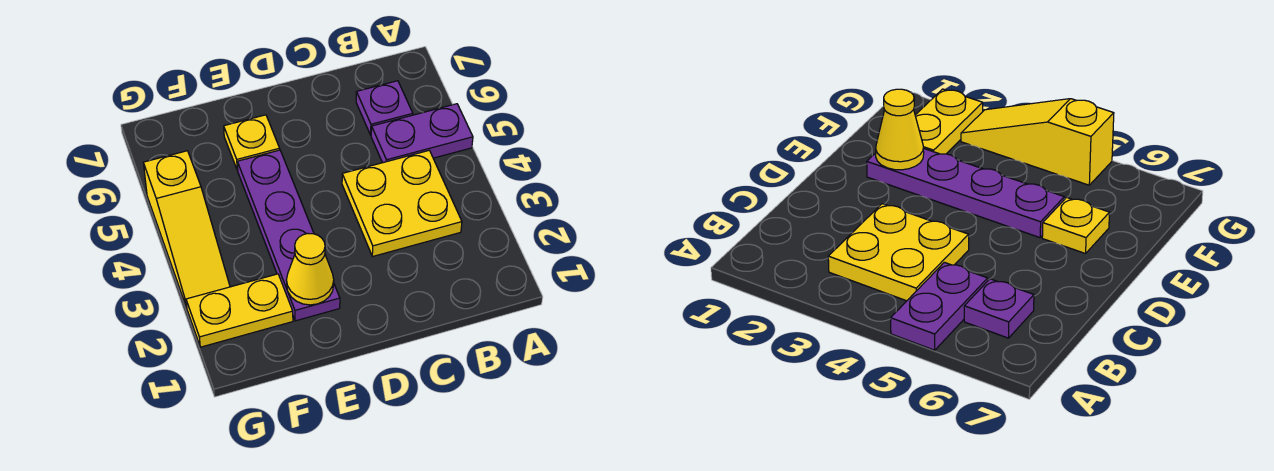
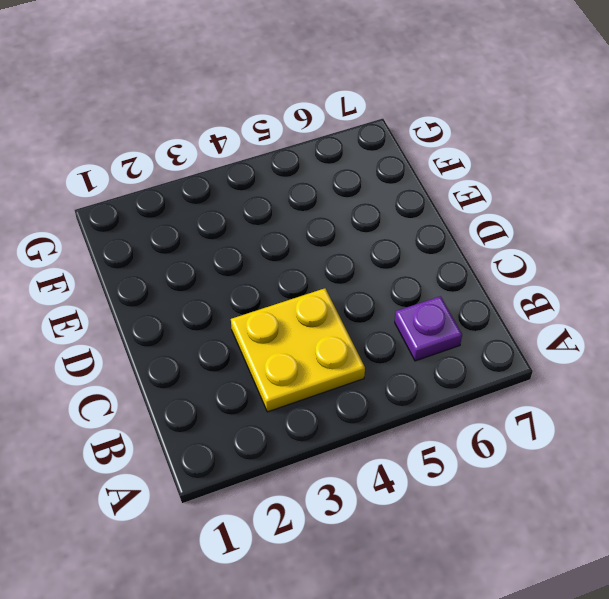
none -> purple 1x2 plate [371,104,473,163]
none -> purple 1x4 plate [237,150,340,321]

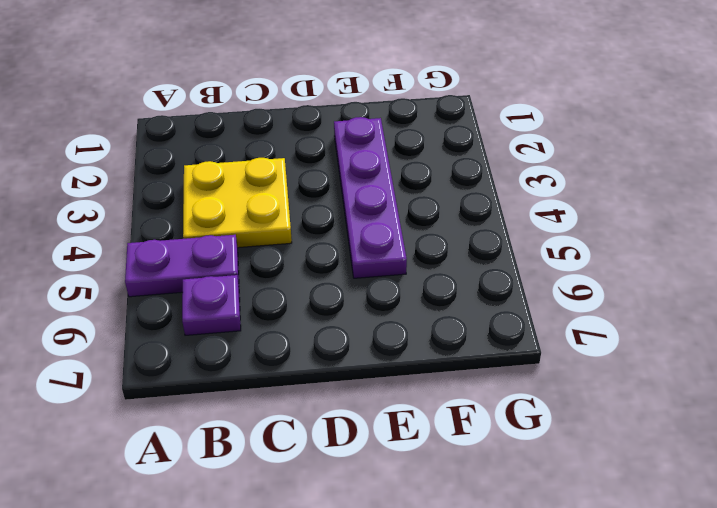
none -> yellow 1x1 plate [224,115,280,170]
none -> yellow 1x2 plate [186,274,293,347]

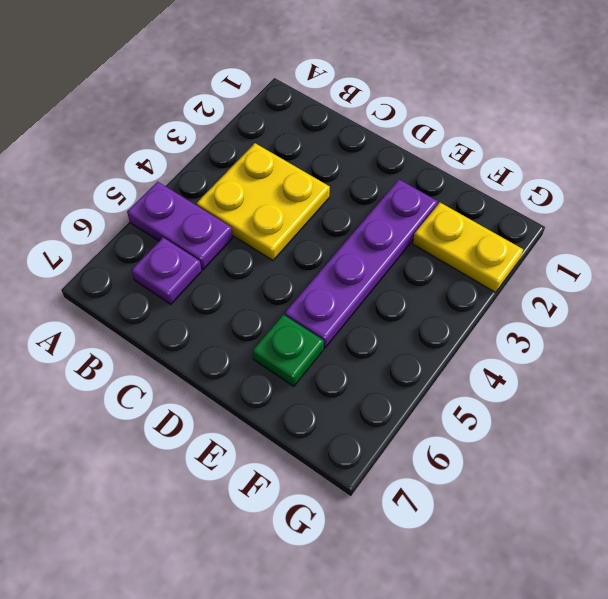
green 1x1 plate [253,315,324,386] -> yellow 1x1 plate [224,115,280,170]
none -> yellow 1x3 slope [143,151,230,307]
none -> yellow 1x1 cone [287,234,334,305]

